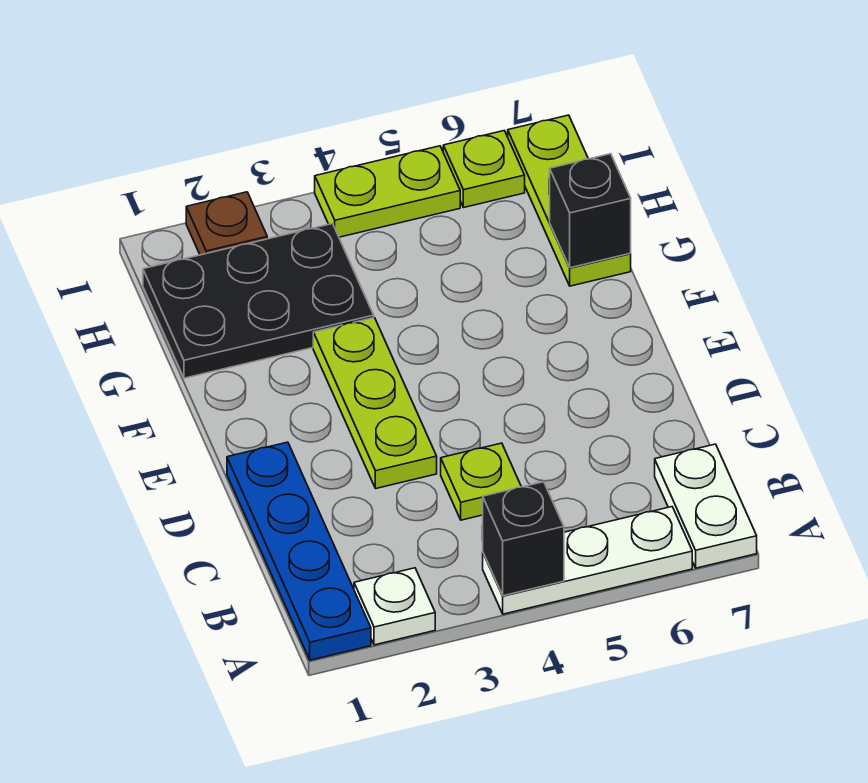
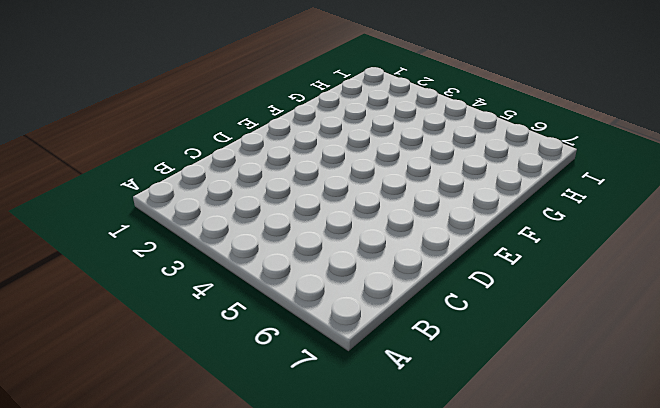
none -> blue 1x4 plate [227,442,371,660]
none -> white 1x1 plate [354,568,435,645]
none -> white 1x3 plate [483,507,692,614]

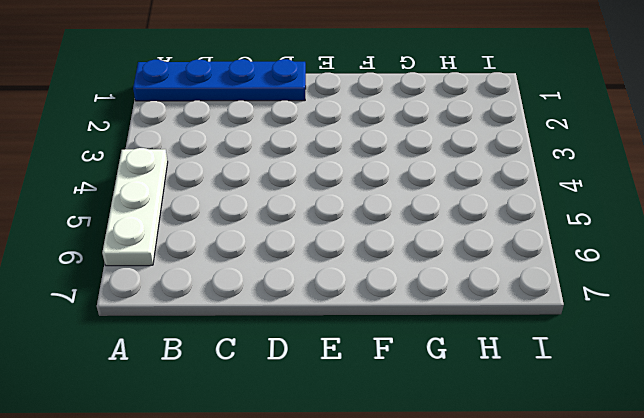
none -> white 1x1 plate [354,568,435,645]
none -> white 1x2 plate [655,444,757,568]
none -> lime 1x1 plate [441,443,521,520]

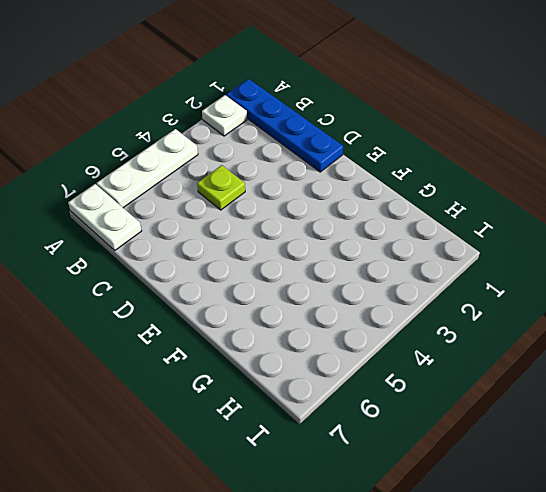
none -> lime 1x3 plate [313,318,437,488]
none -> black 2x3 plate [143,224,374,378]
none -> lime 1x3 plate [508,115,631,286]

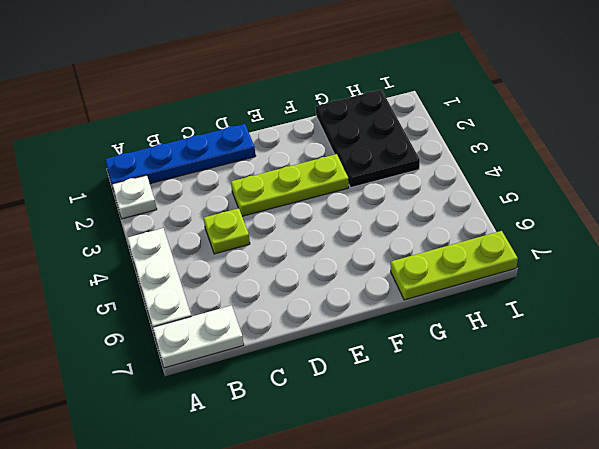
none -> brown 1x1 plate [186,192,267,255]
none -> lime 1x2 plate [315,146,460,237]
none -> lime 1x1 plate [443,131,525,208]

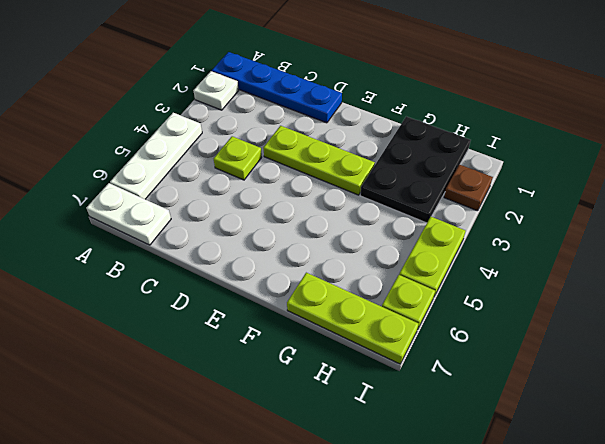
none -> black 1x1 brick [482,482,564,596]
none -> black 1x1 brick [549,154,631,268]

